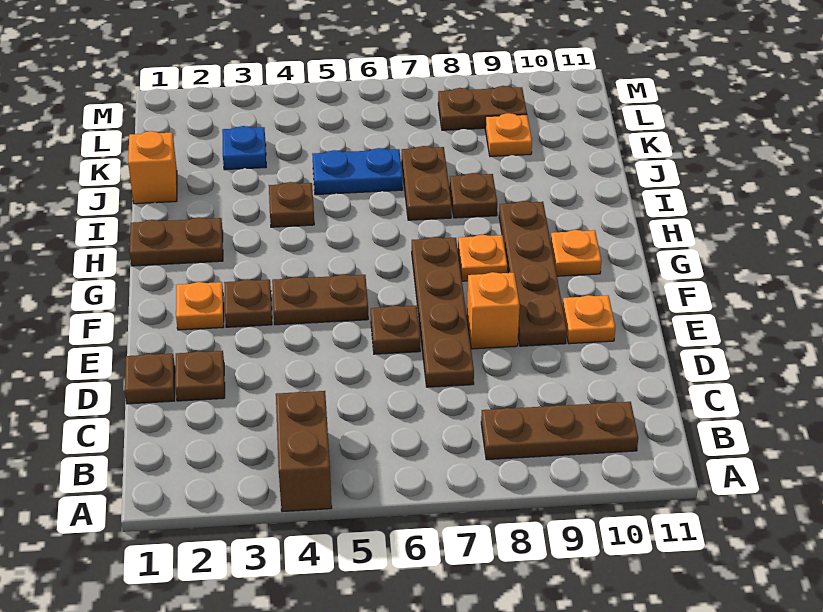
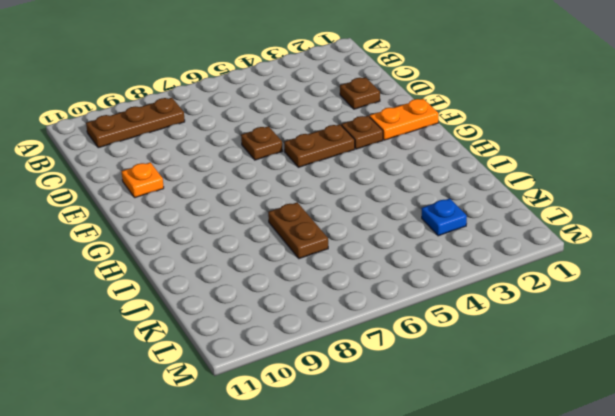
orange 1x2 plate [370,99,438,140] -> orange 1x1 plate [176,282,224,330]
none -> brown 1x2 brick [276,391,332,512]
none -> brown 1x1 plate [125,354,175,404]
none -> brown 1x4 plate [412,237,474,387]

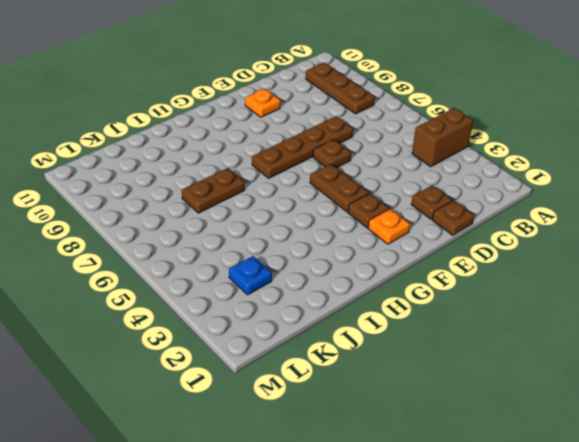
none -> orange 1x1 brick [467,272,520,349]
none -> brown 1x4 plate [499,201,567,346]
none -> orange 1x1 plate [458,235,507,281]

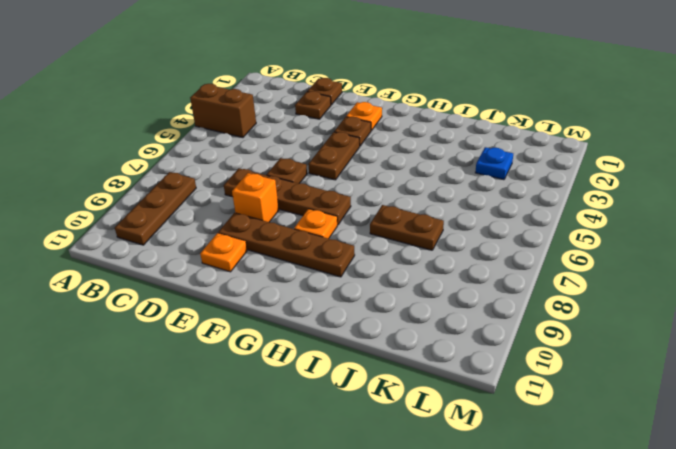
none -> orange 1x1 plate [551,230,601,276]
none -> brown 1x2 plate [130,217,223,266]
none -> brown 1x1 plate [269,182,314,227]

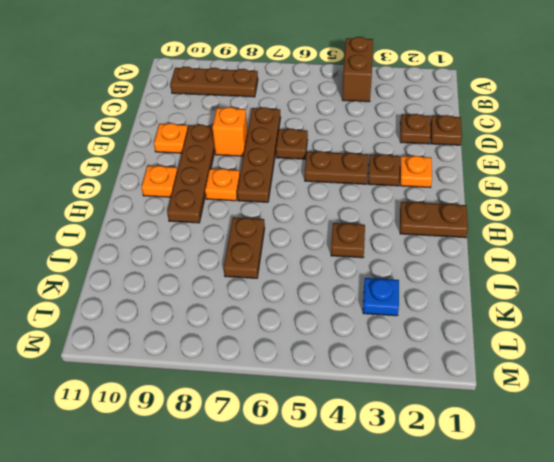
none -> brown 1x1 plate [450,173,497,218]
none -> orange 1x1 brick [128,131,177,204]
none -> blue 1x2 plate [312,148,403,195]

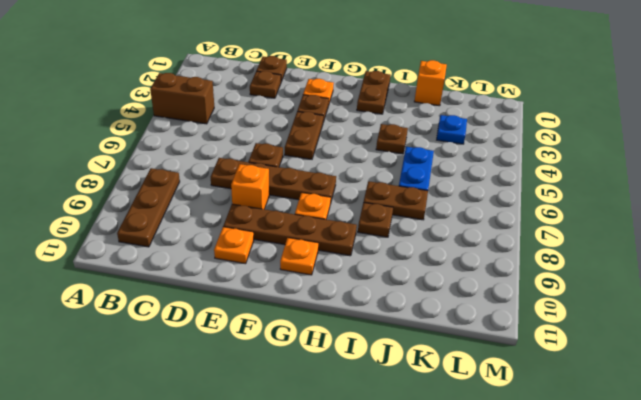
none -> orange 1x1 plate [485,113,532,156]
none -> brown 1x2 plate [438,86,527,130]

